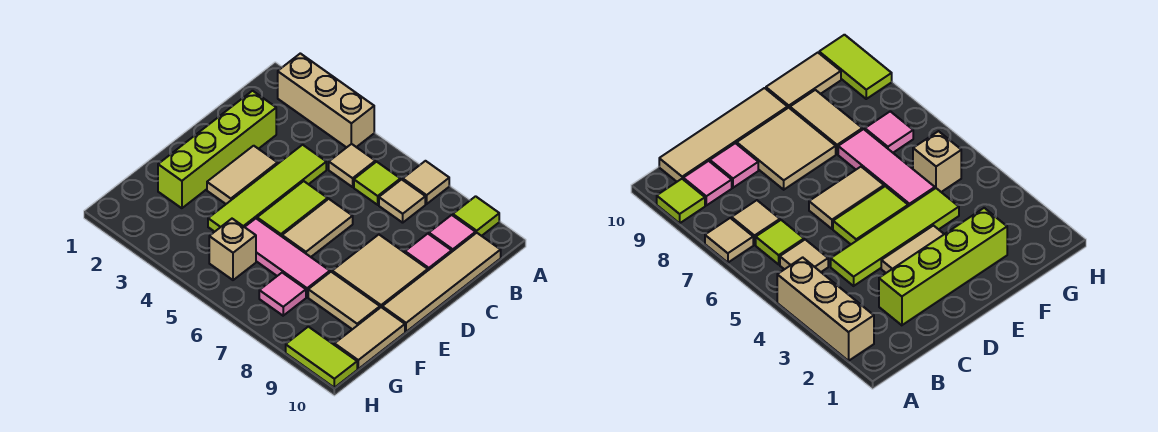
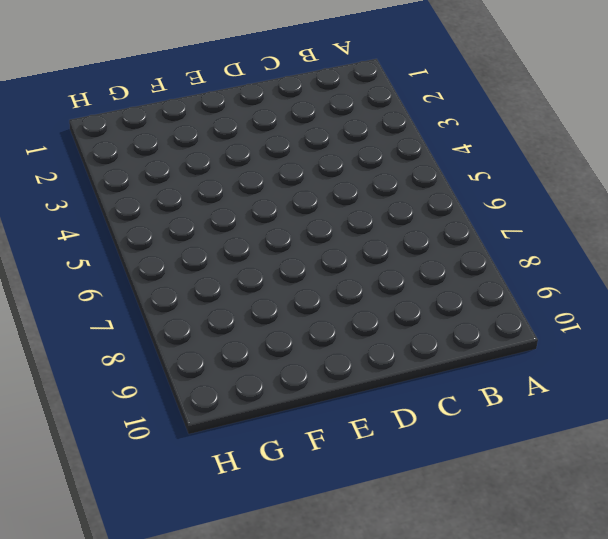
none -> tan 1x3 brick [278,53,374,147]
none -> tan 1x1 tile [403,161,449,204]
none -> lime 1x1 tile [453,196,499,236]

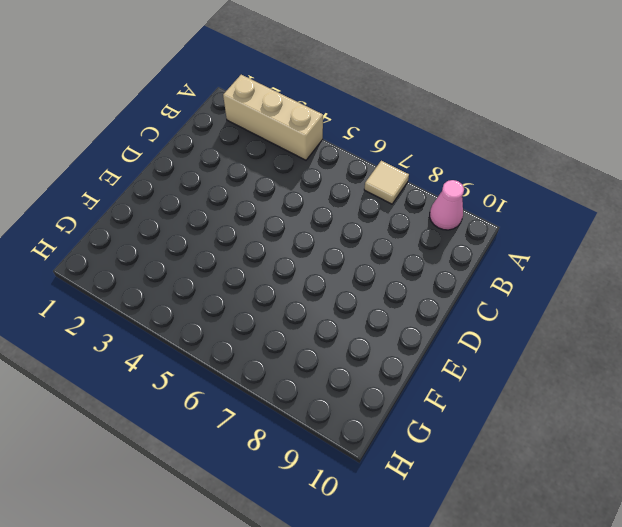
pink 1x1 cone [430,180,464,230] -> lime 1x1 tile [453,196,499,236]
none -> tan 1x1 tile [329,144,375,187]
none -> lime 1x1 tile [354,162,400,205]
none -> tan 1x1 tile [379,179,425,223]

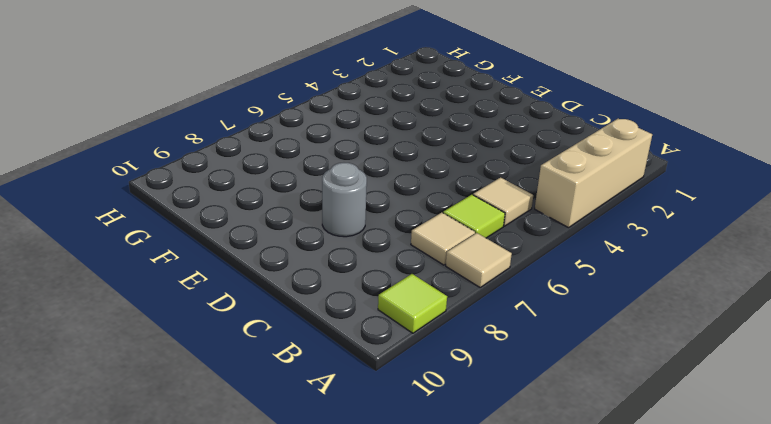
grey 1x1 round brick [322,163,367,237] -> tan 2x2 tile [332,235,428,308]
none -> pink 1x1 tile [429,215,476,251]
none -> tan 1x4 tile [382,233,501,332]
none -> lime 1x4 brick [158,91,276,208]

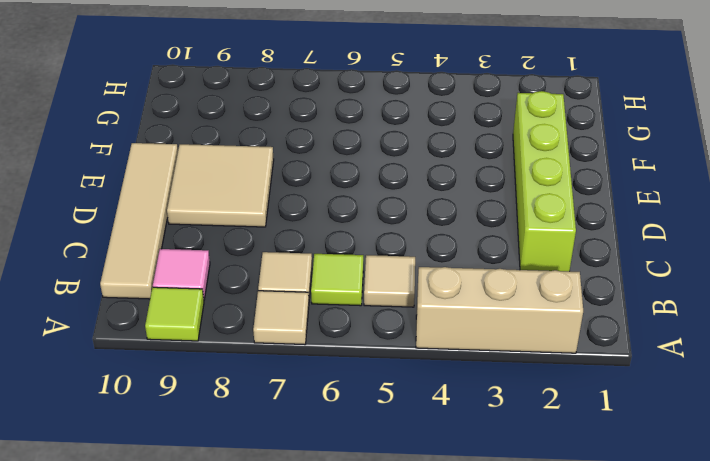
none -> lime 1x4 tile [208,145,326,232]
none -> pink 1x1 tile [405,234,452,270]
none -> tan 1x2 tile [207,146,278,204]

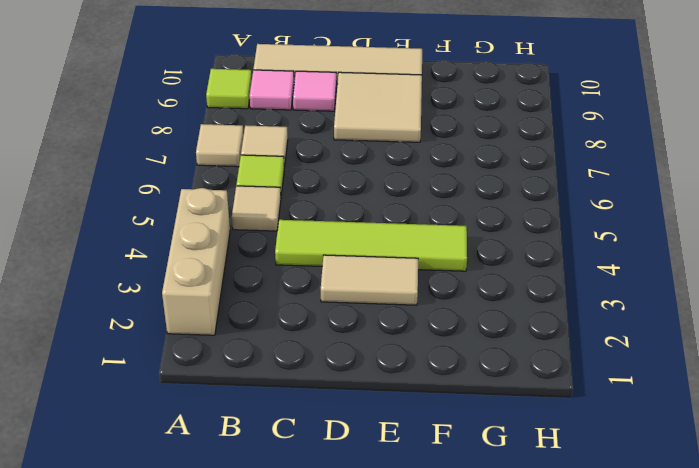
none -> lime 1x4 brick [158,91,276,208]
none -> lime 1x2 tile [257,181,328,236]
none -> tan 1x2 tile [282,199,353,257]

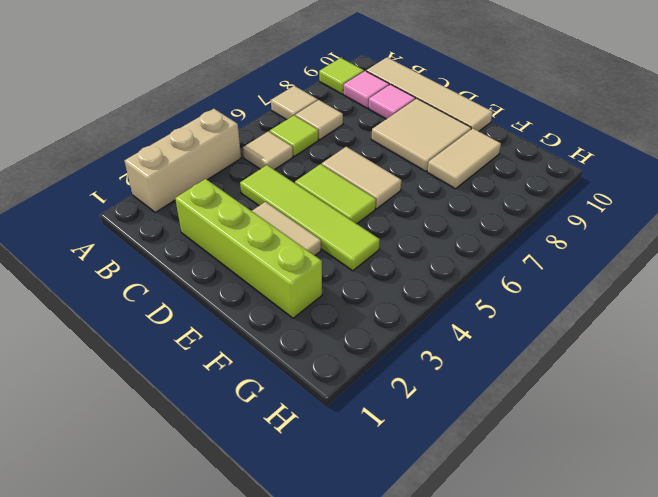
none -> pink 1x3 tile [245,219,330,297]
none -> tan 1x2 tile [335,307,405,369]
none -> tan 1x1 brick [209,219,256,280]

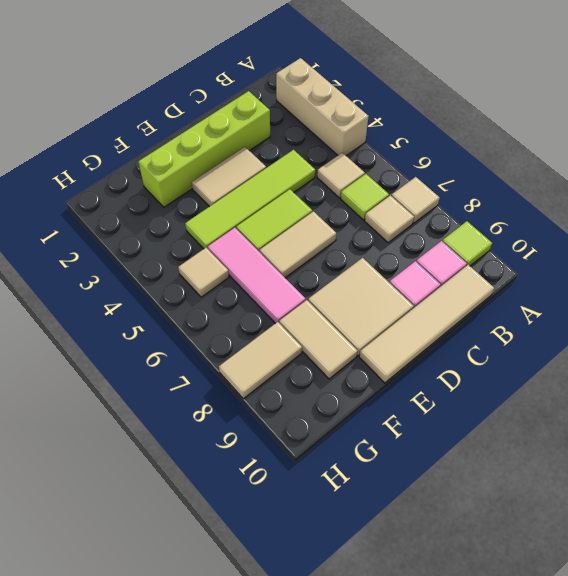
tan 1x1 tile [178,248,229,297] -> tan 1x1 brick [209,219,256,280]
tan 1x2 tile [219,322,302,399] -> tan 1x2 tile moved to [335,307,405,369]
none -> pink 1x1 tile [259,273,306,316]
none -> lime 1x2 tile [286,327,357,388]

